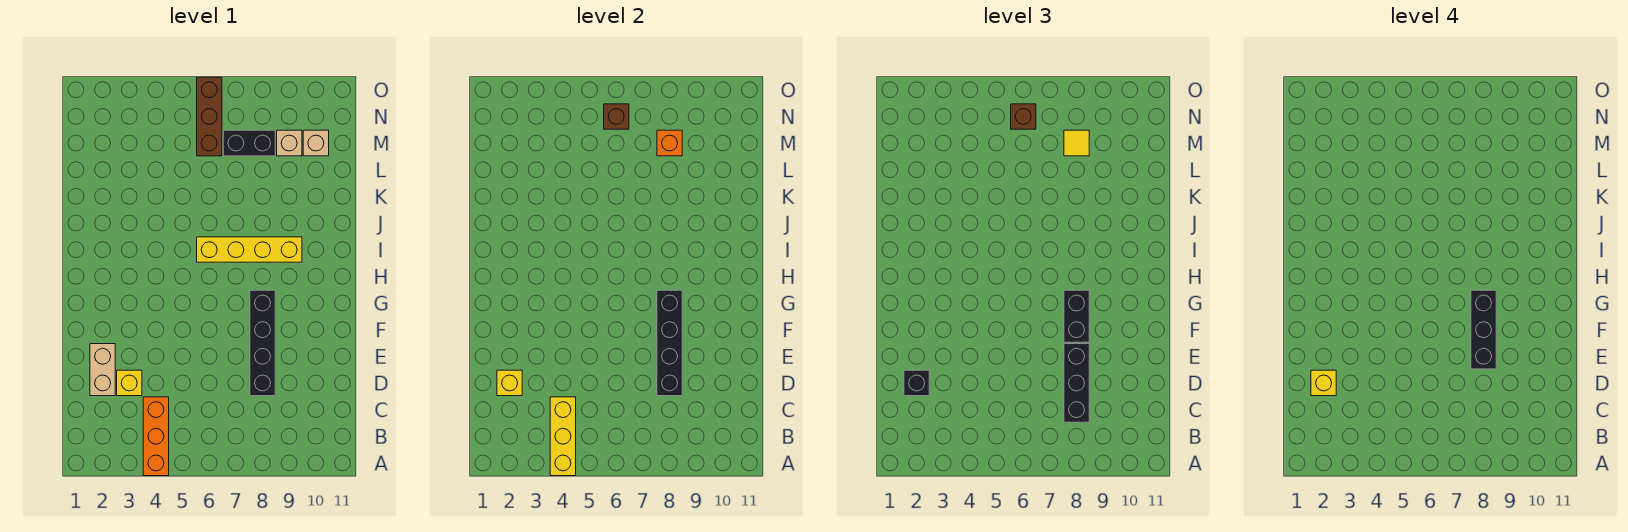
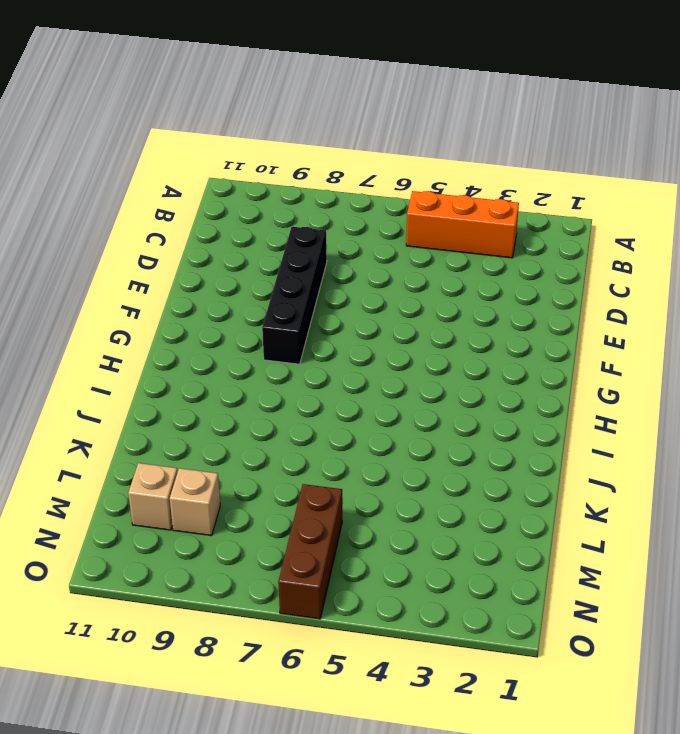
orange 1x3 brick [406,191,519,258] -> orange 1x3 brick turned to [143,397,169,476]
none -> tan 1x2 brick [90,344,115,396]
none -> yellow 1x1 brick [117,370,142,396]
none -> yellow 1x4 brick [197,237,302,262]

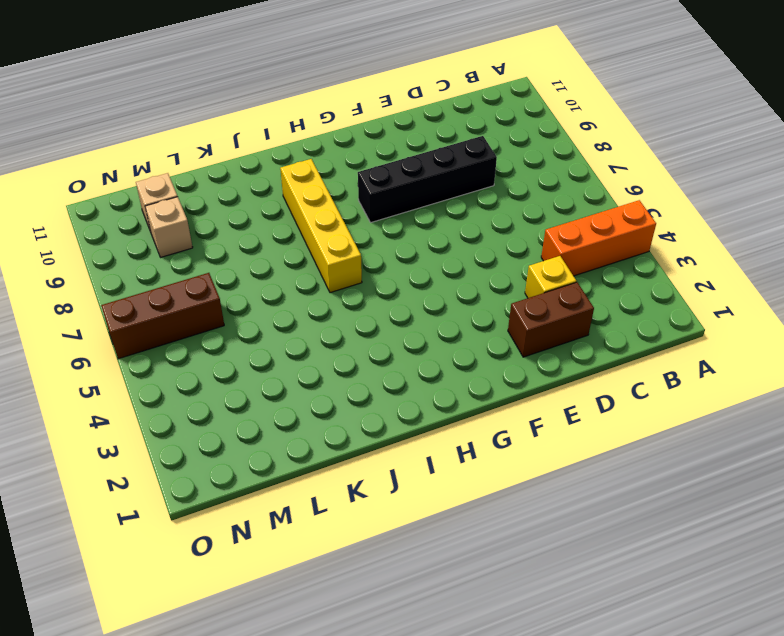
brown 1x2 brick [508,282,594,357] -> tan 1x2 brick [90,344,115,396]
none -> black 1x2 brick [223,130,275,156]
none -> yellow 1x3 brick [550,397,576,476]
none -> yellow 1x1 brick [497,370,522,396]

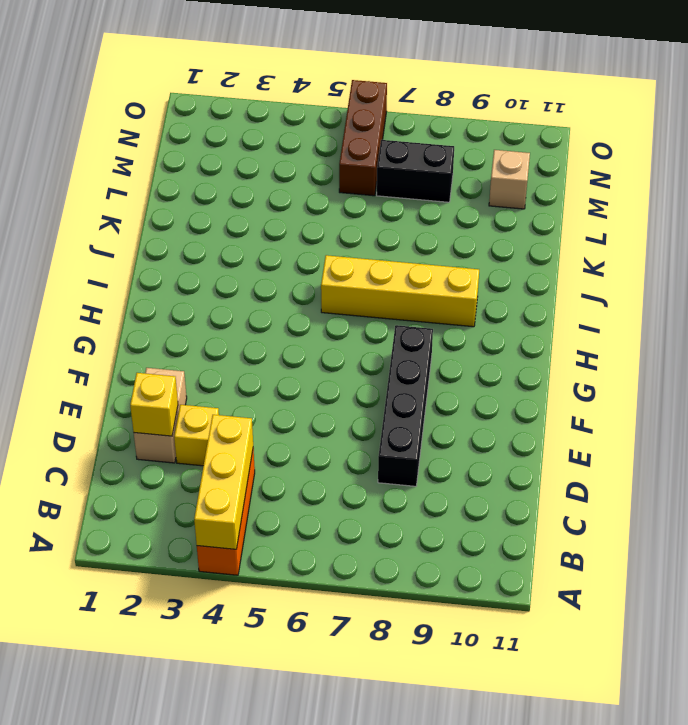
none -> tan 1x1 brick [277,130,302,156]
none -> black 1x4 brick [657,290,682,396]
none -> orange 1x1 brick [657,130,682,156]

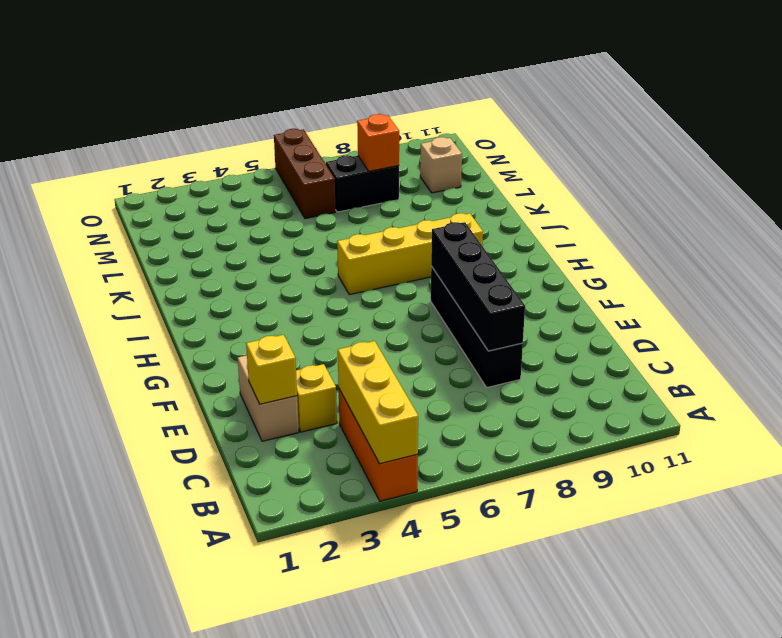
none -> tan 1x1 brick [277,130,302,156]
none -> brown 1x1 brick [604,104,629,129]
none -> black 1x3 brick [1064,344,1089,422]

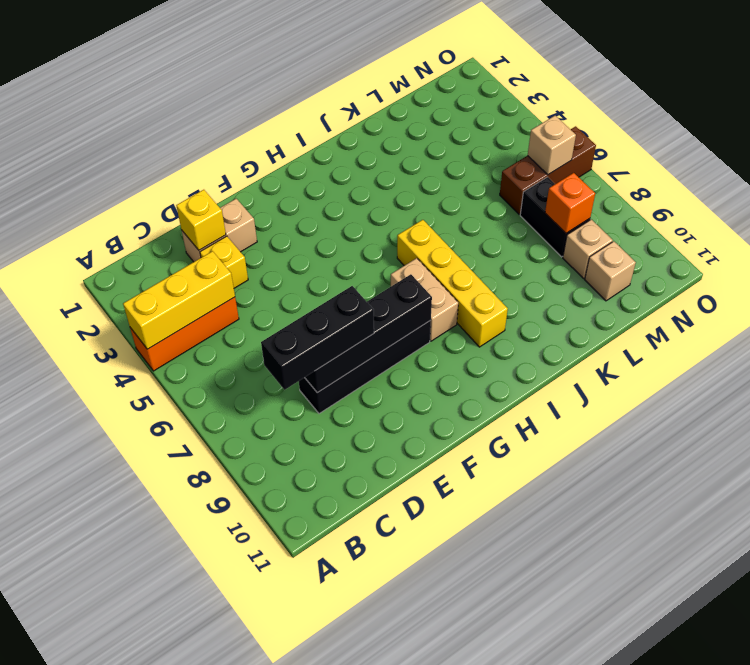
tan 1x2 brick [391,258,458,341] -> none
tan 1x1 brick [528,116,576,175] -> brown 1x1 brick [604,104,629,129]
none -> black 1x1 brick [904,370,929,396]
none -> black 1x2 brick [1064,290,1089,342]
none -> yellow 1x1 tile [1064,130,1089,156]

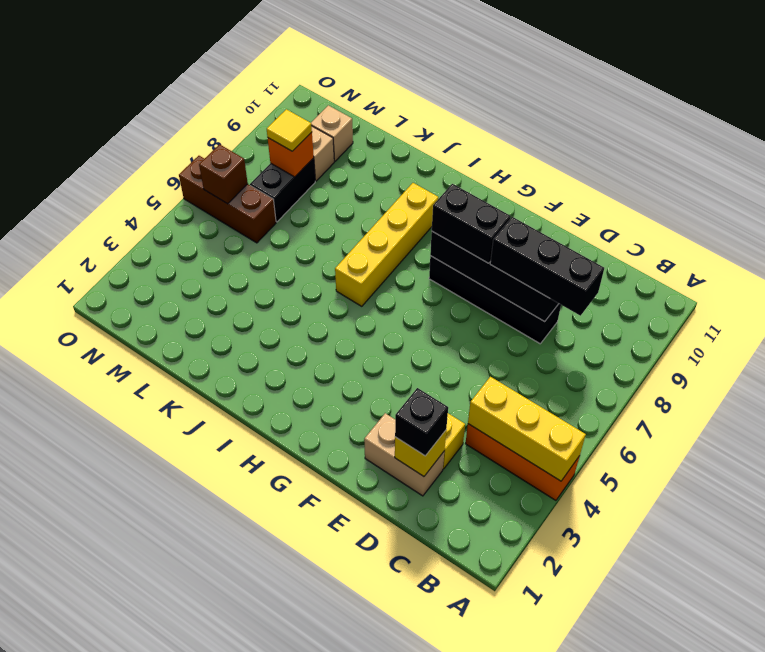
none -> brown 1x1 brick [1011,104,1036,129]
none -> yellow 1x1 brick [1311,370,1336,396]
none -> black 1x3 brick [1471,290,1496,369]

